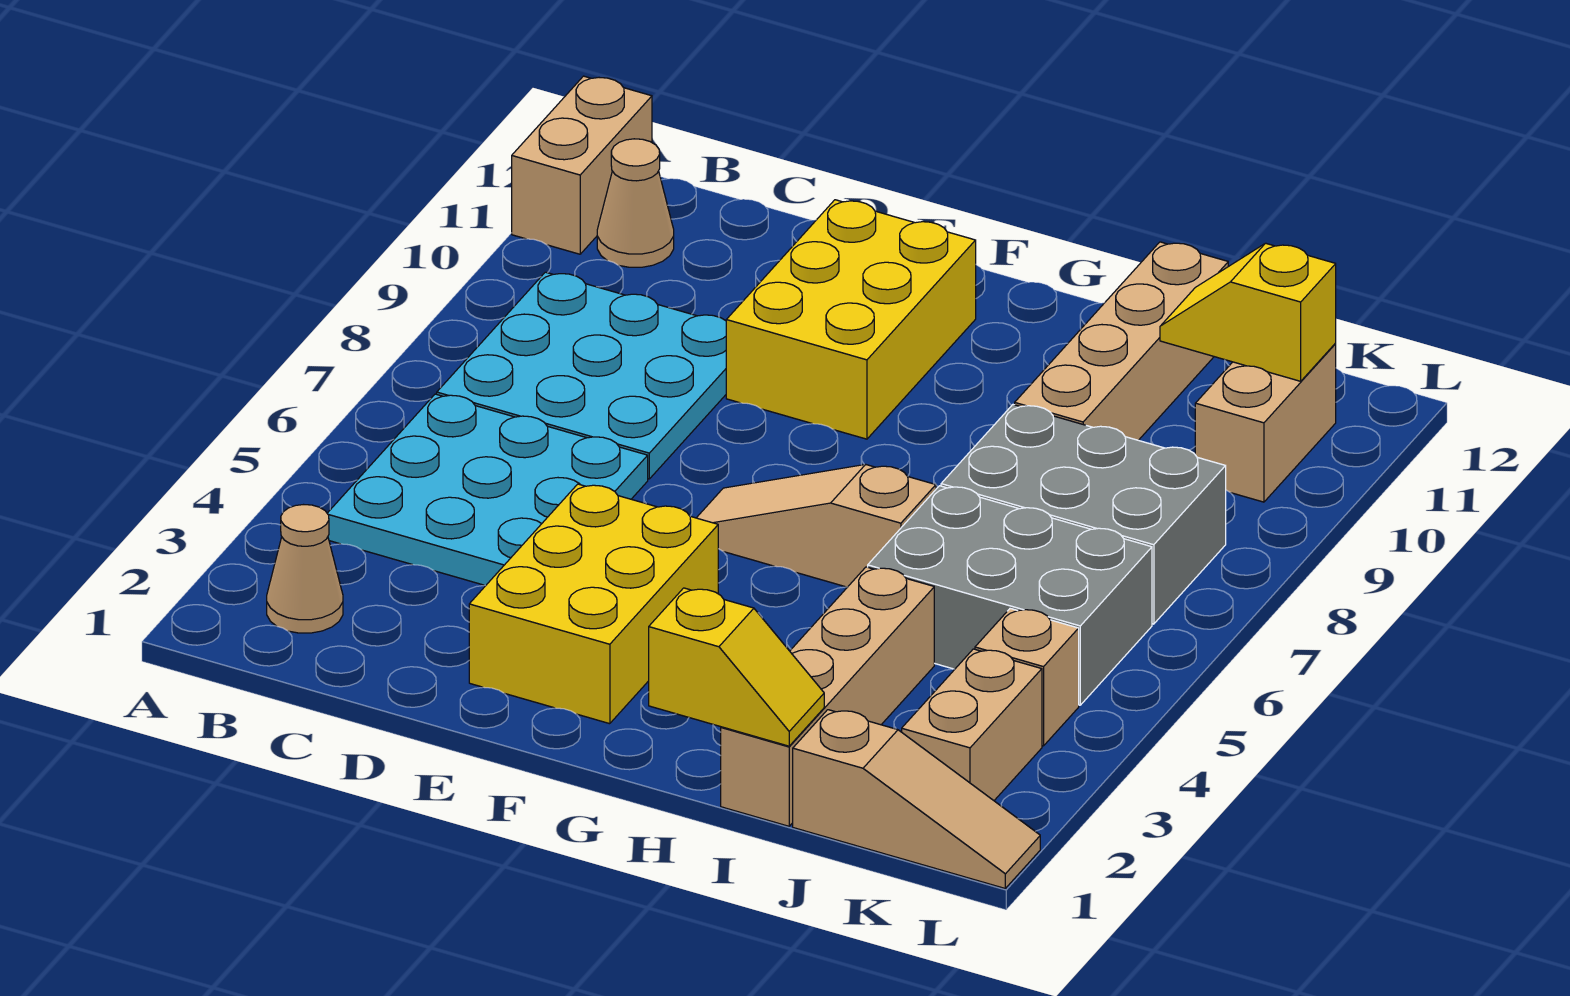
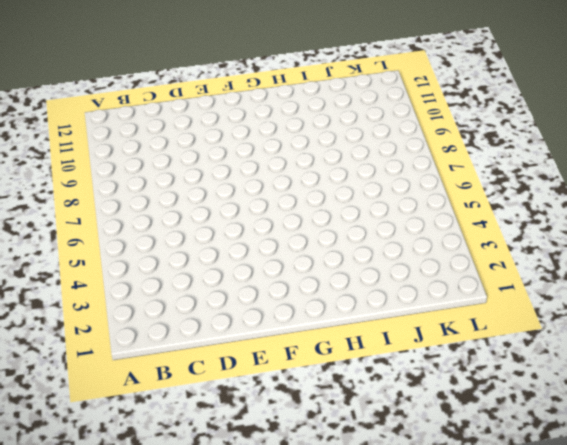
none -> tan 1x2 brick [512,76,652,254]
none -> tan 1x1 cone [267,505,343,633]
none -> cyan 3x3 plate [327,394,648,586]

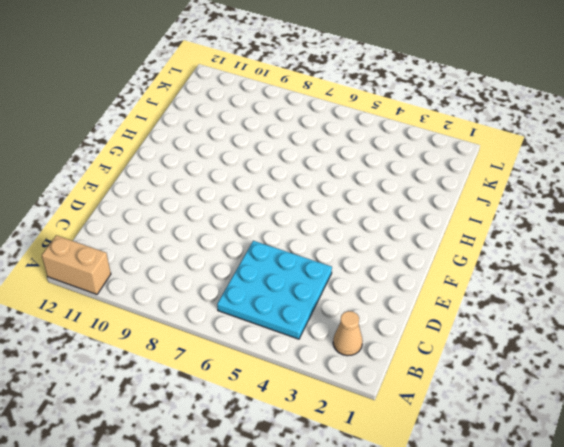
none -> cyan 3x3 plate [437,272,726,479]
none -> tan 1x1 cone [597,139,674,267]
none -> yellow 2x3 brick [469,484,718,724]

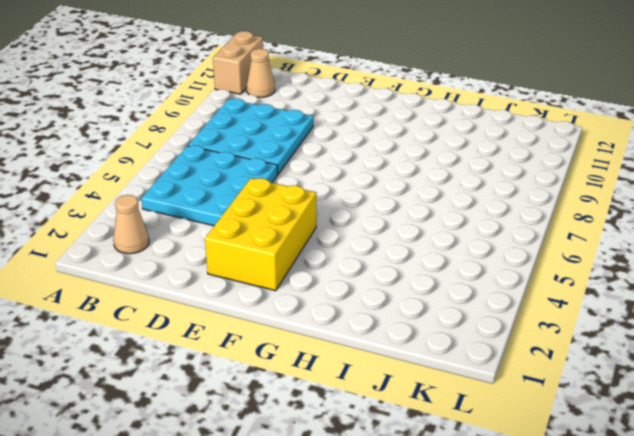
none -> yellow 2x3 brick [726,200,976,439]
none -> tan 1x3 slope [697,464,936,587]
none -> tan 1x4 brick [721,567,934,826]

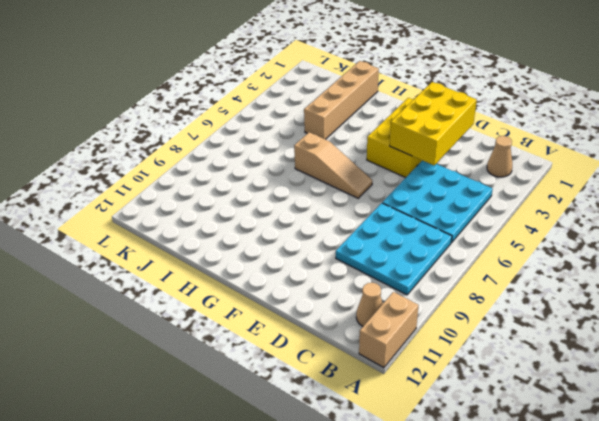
yellow 2x3 brick [390,82,477,165] -> yellow 2x3 brick moved to [726,200,976,439]
none -> grey 2x3 brick [868,486,1152,705]
none -> grey 2x3 brick [941,405,1226,624]
none -> tan 1x4 brick [1015,242,1228,440]

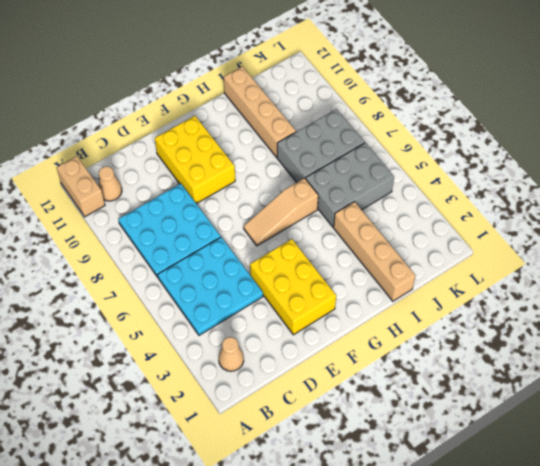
none -> tan 1x3 slope [793,710,1040,888]
none -> tan 1x2 brick [902,649,1042,800]
none -> tan 1x1 brick [975,608,1079,746]

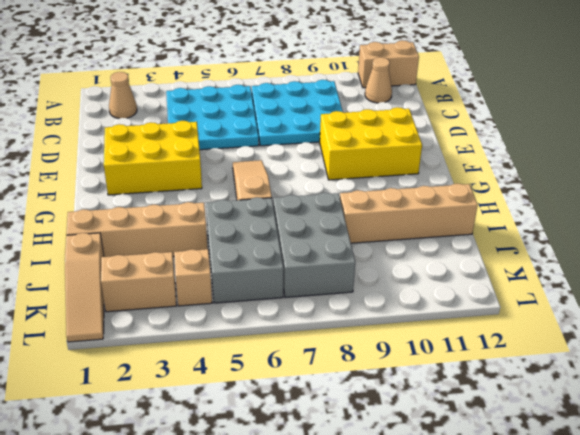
none -> tan 1x2 brick [1195,344,1336,502]
none -> yellow 1x2 slope [649,588,824,746]
none -> yellow 1x2 slope [1160,243,1336,381]

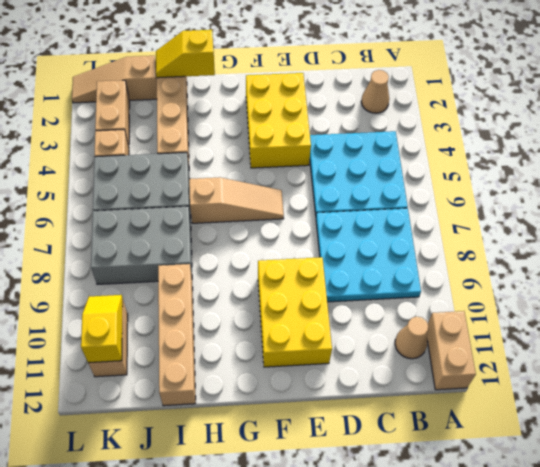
yellow 1x2 slope [81,295,123,363] -> yellow 1x2 slope turned to [1160,243,1336,381]

